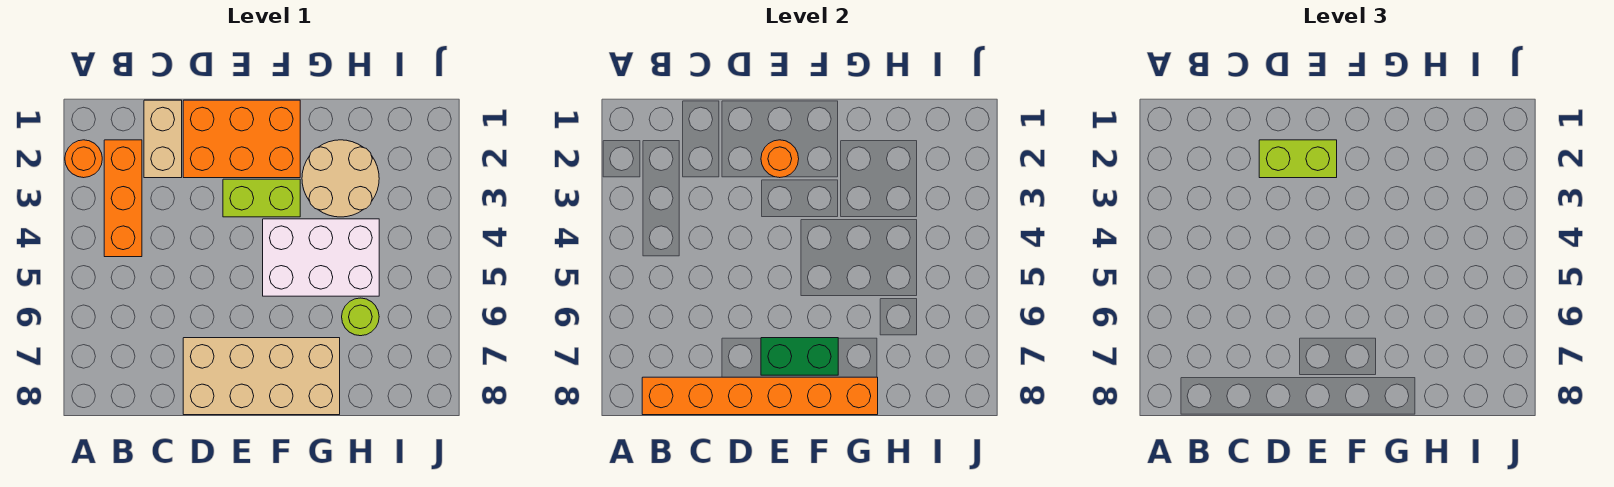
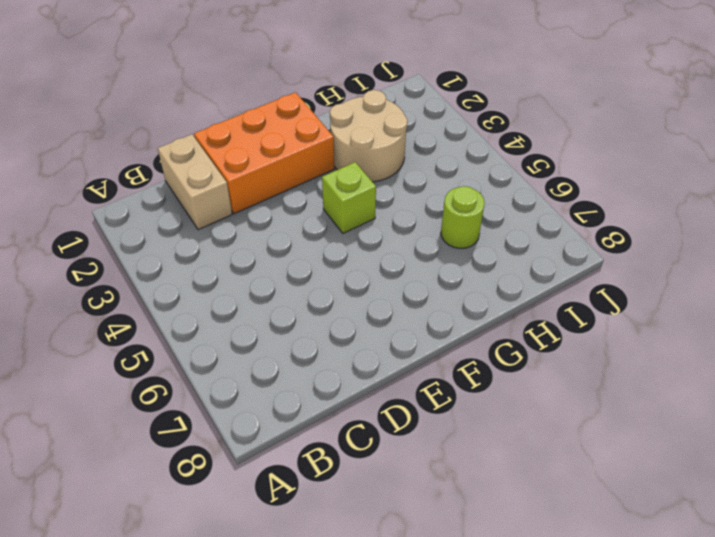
lime 1x1 brick [322,162,376,233] -> white 2x3 brick [263,219,379,296]
none -> orange 1x1 round brick [65,140,102,178]
none -> orange 1x3 brick [104,140,142,257]
none -> tan 2x4 brick [183,338,340,415]

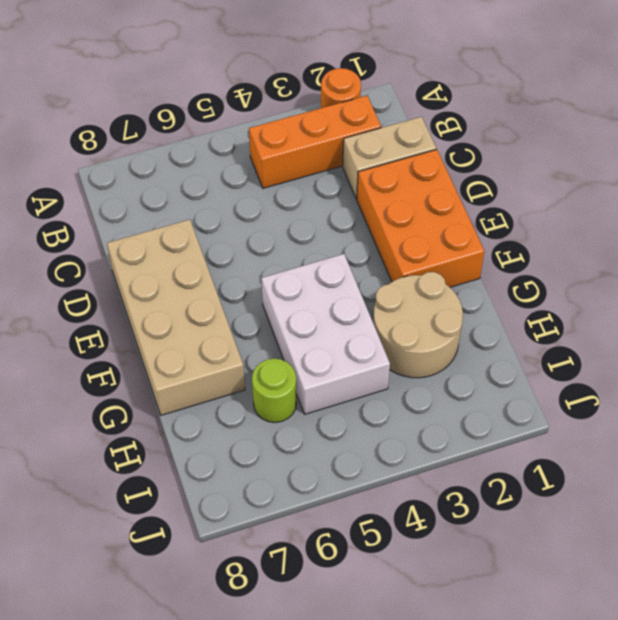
none -> lime 1x2 brick [223,179,300,217]
none -> orange 1x6 brick [642,377,878,415]
none -> orange 1x1 round brick [761,140,799,178]

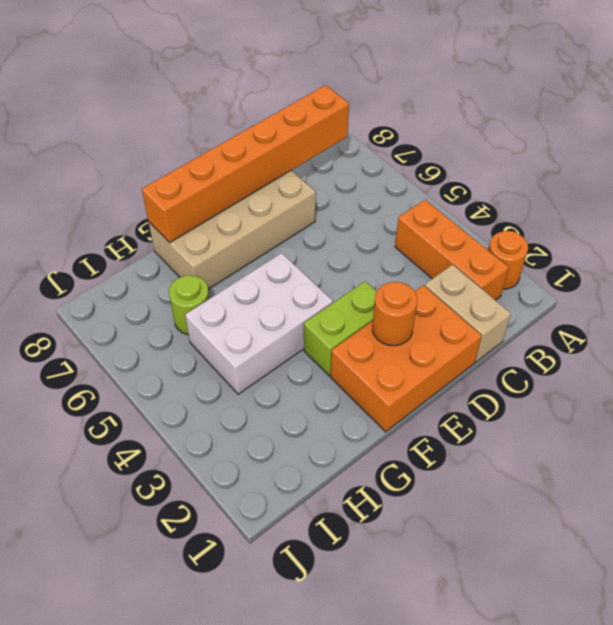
none -> tan 2x2 round brick [302,140,379,217]
none -> green 1x2 brick [761,338,838,375]
none -> lime 1x2 brick [1259,140,1337,178]

